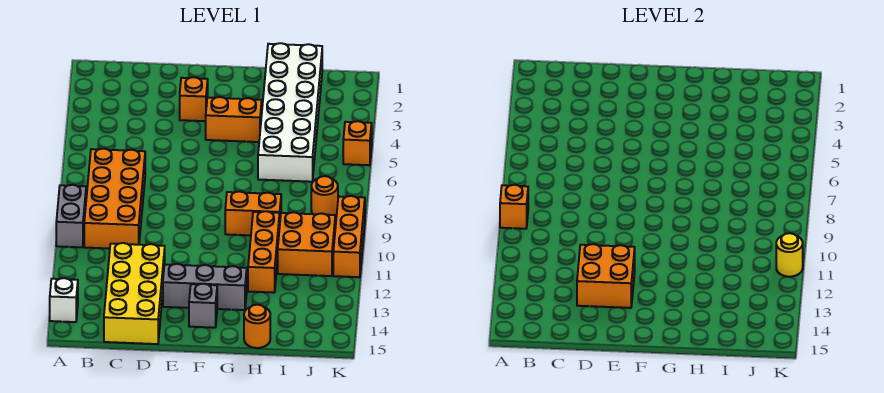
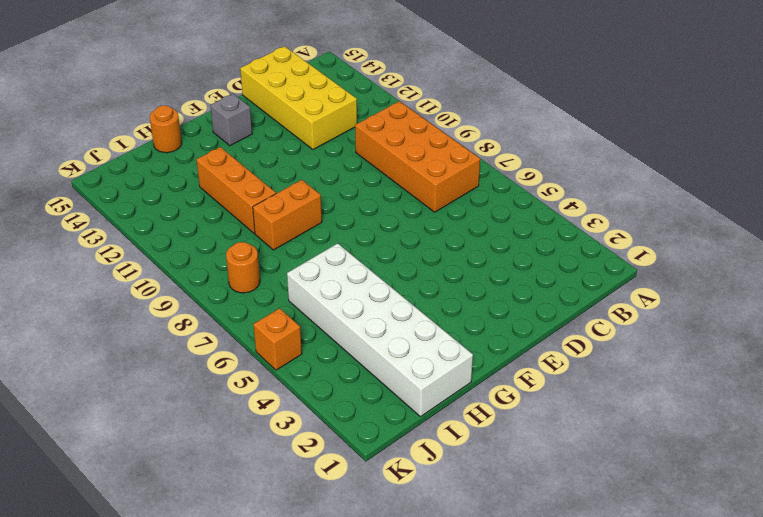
none -> grey 1x2 brick [56,185,86,247]
none -> white 1x1 brick [50,278,78,322]
none -> orange 1x1 brick [180,77,208,121]

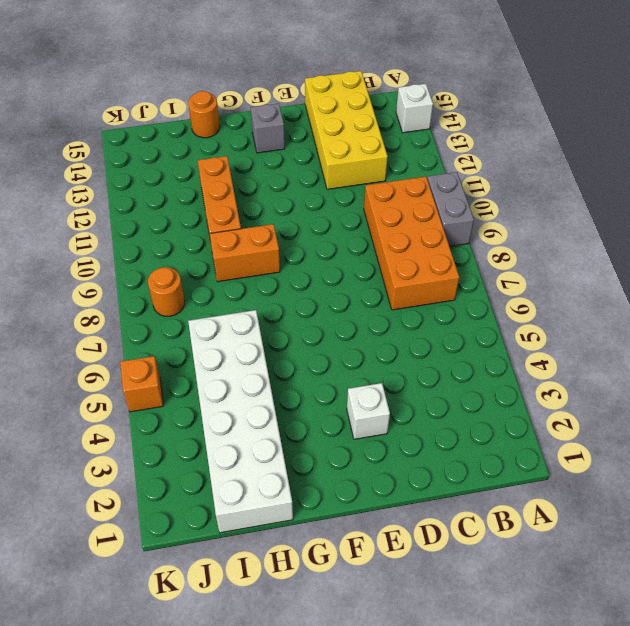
white 1x1 brick [347,383,390,439] -> orange 1x1 brick [180,77,208,121]
none -> grey 1x3 brick [163,264,247,310]
none -> orange 1x2 brick [206,97,262,142]
none -> orange 2x2 brick [278,212,335,276]

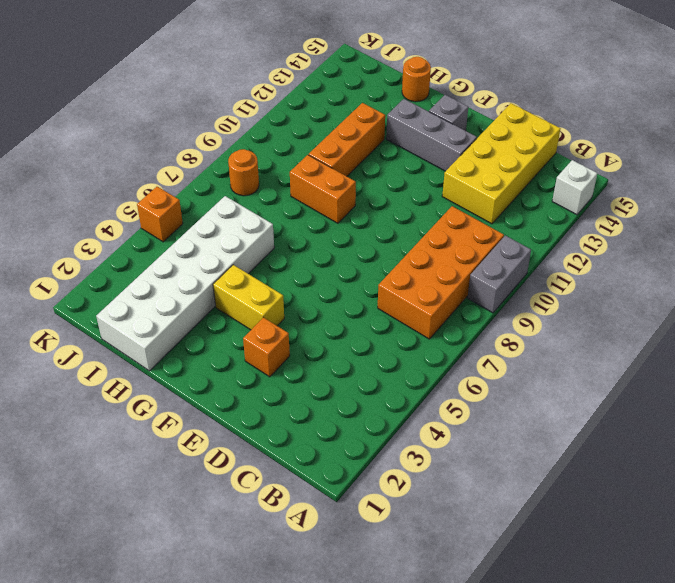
yellow 1x2 brick [213,265,284,330] -> orange 1x2 brick [206,97,262,142]
none -> orange 2x2 brick [278,212,335,276]
none -> orange 1x3 brick [333,196,365,277]
none -> orange 1x1 brick [500,185,528,229]

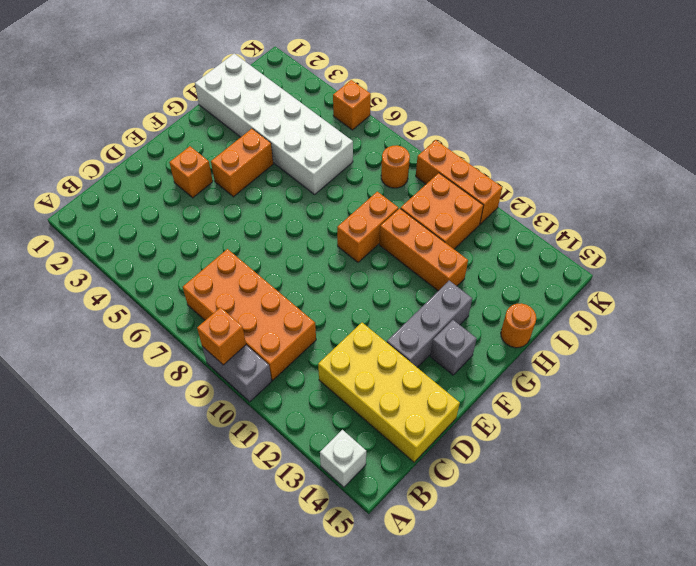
none -> orange 2x2 brick [577,244,635,308]
none -> yellow 1x1 round brick [776,233,803,277]

